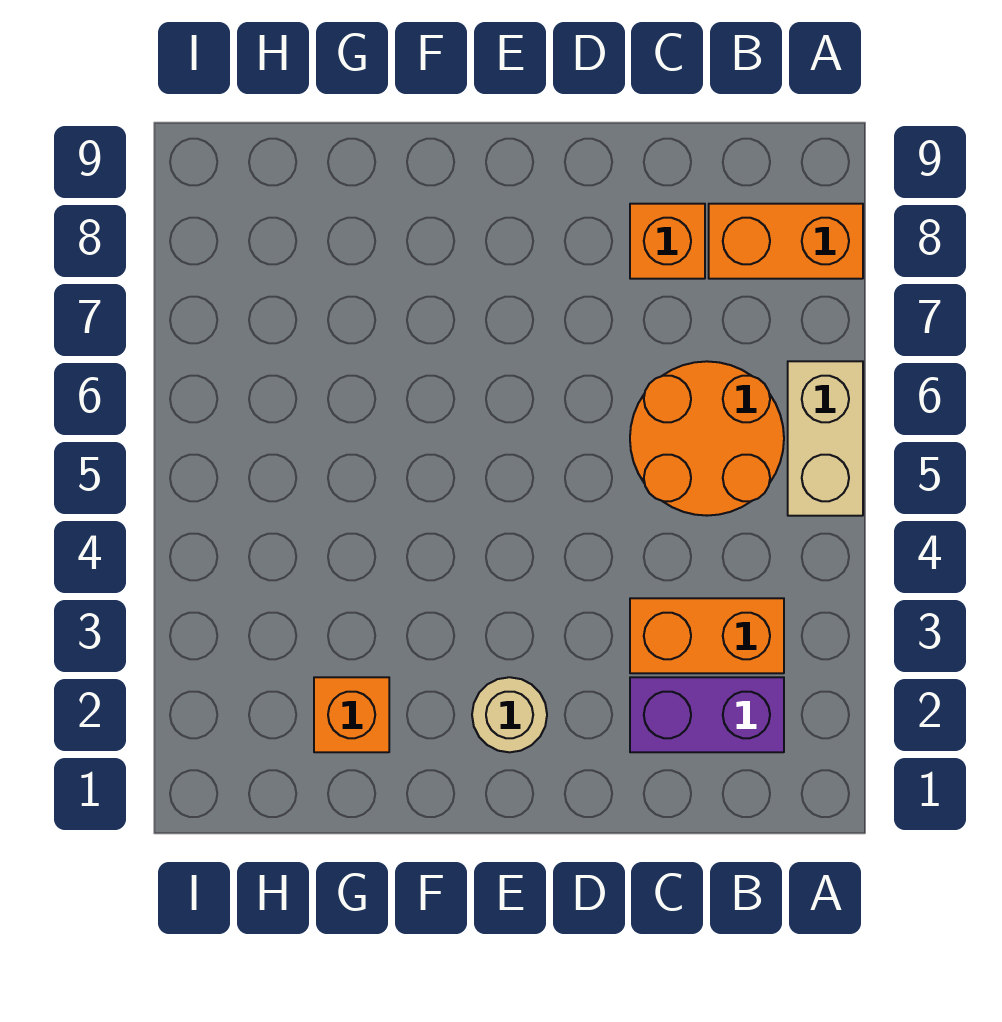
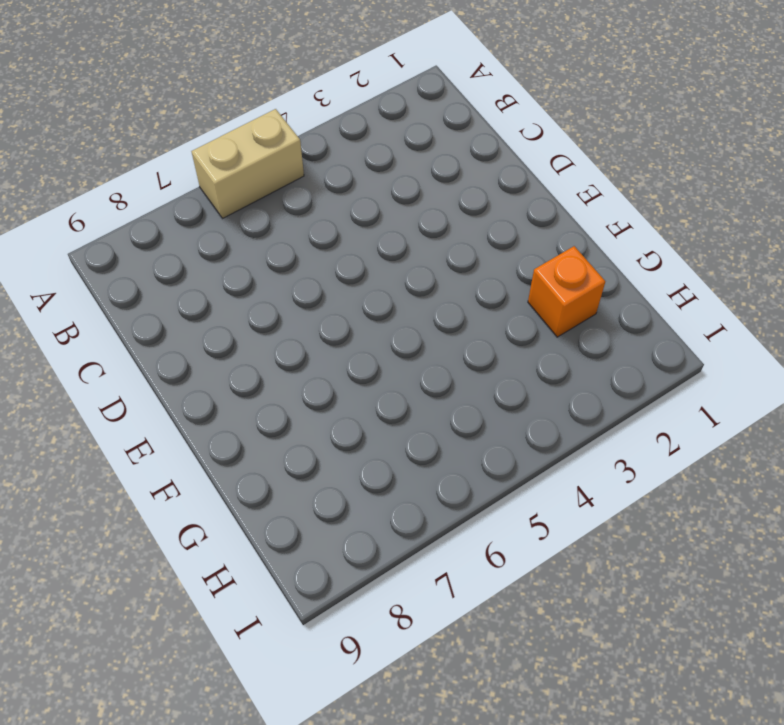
none -> orange 1x2 brick [709,204,863,279]
none -> purple 1x2 brick [630,677,784,752]

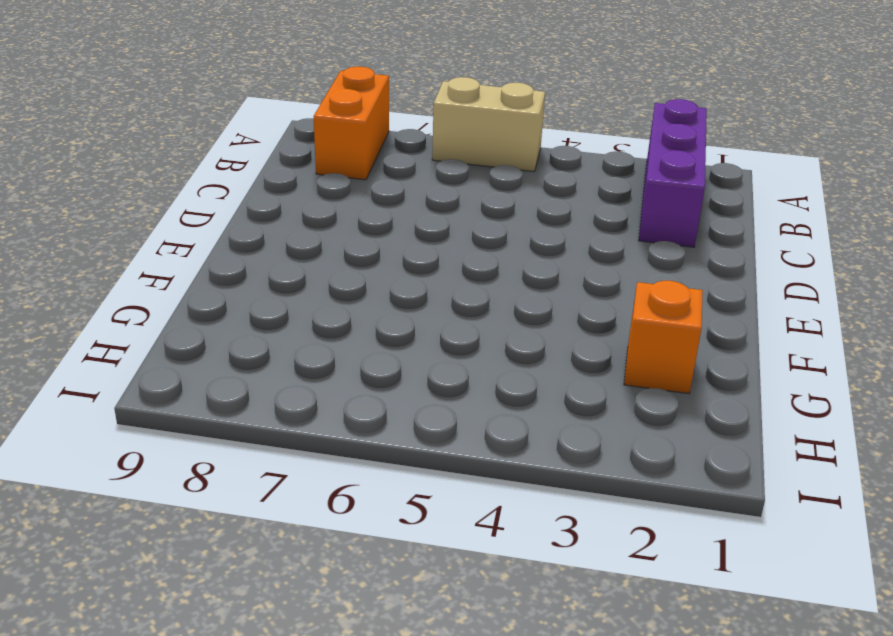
purple 1x3 brick [639,99,707,247] -> purple 1x2 brick [630,677,784,752]
none -> orange 1x2 brick [630,598,784,673]
none -> orange 2x2 round brick [630,361,784,516]

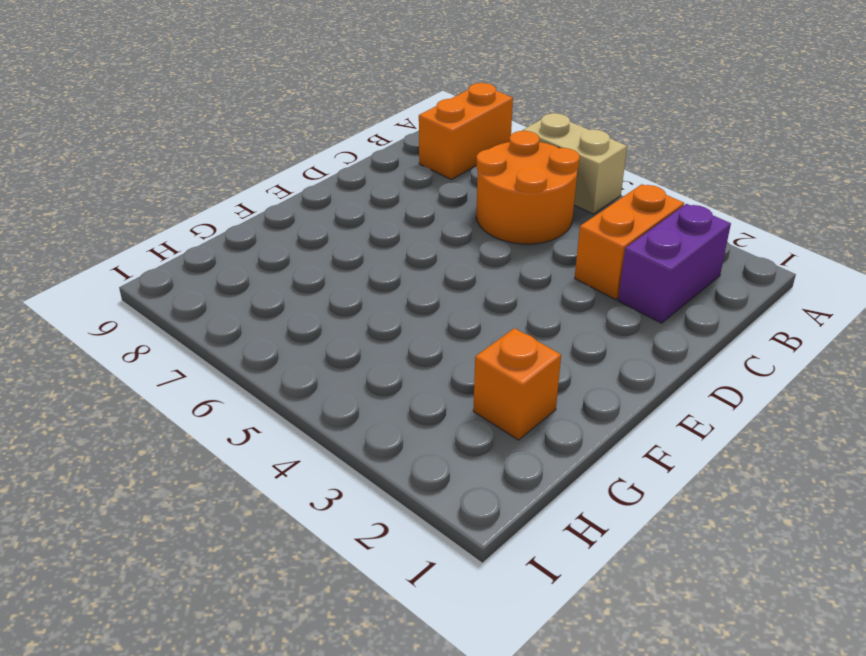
none -> orange 1x1 brick [630,204,705,279]
none -> tan 1x1 round brick [472,677,547,752]

